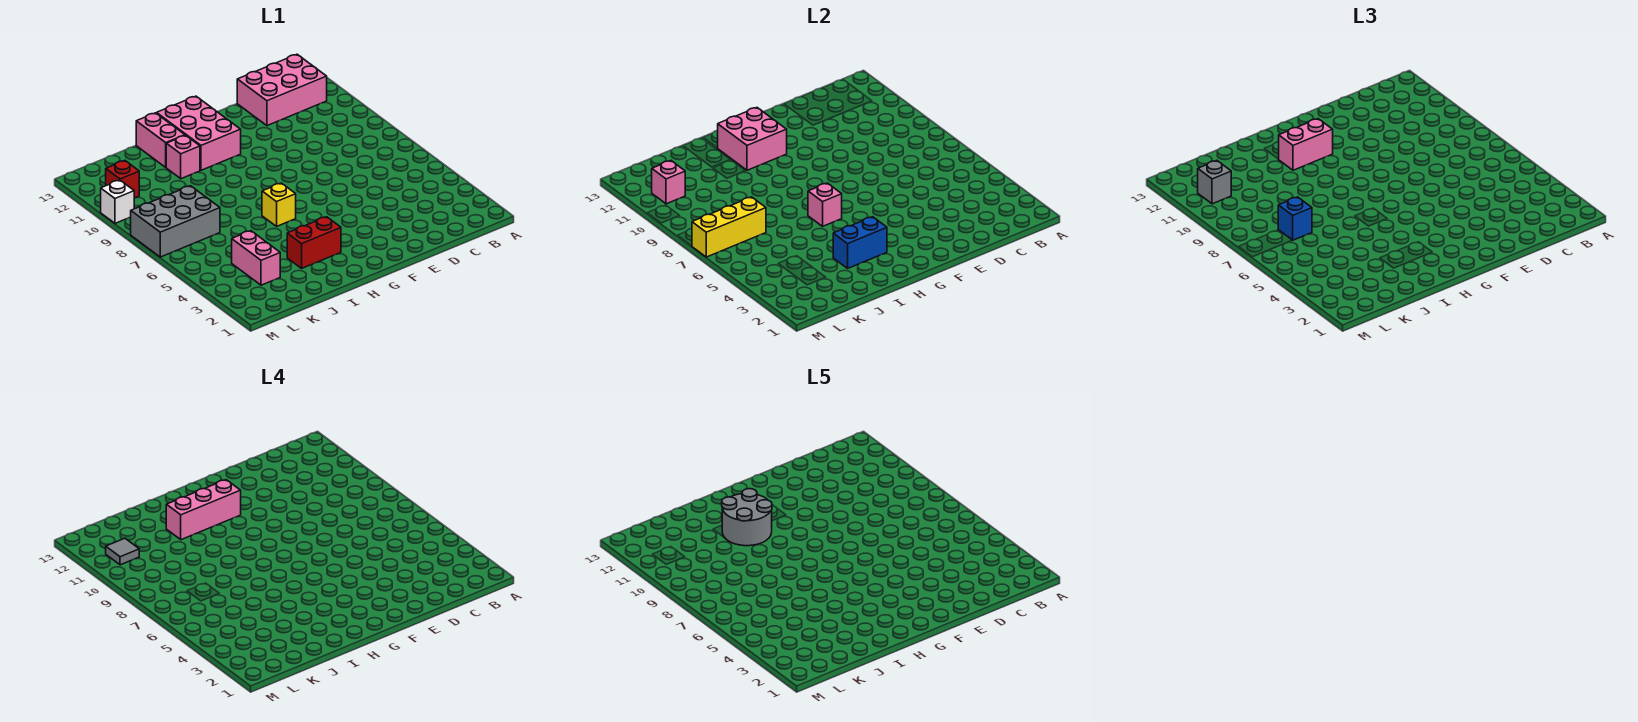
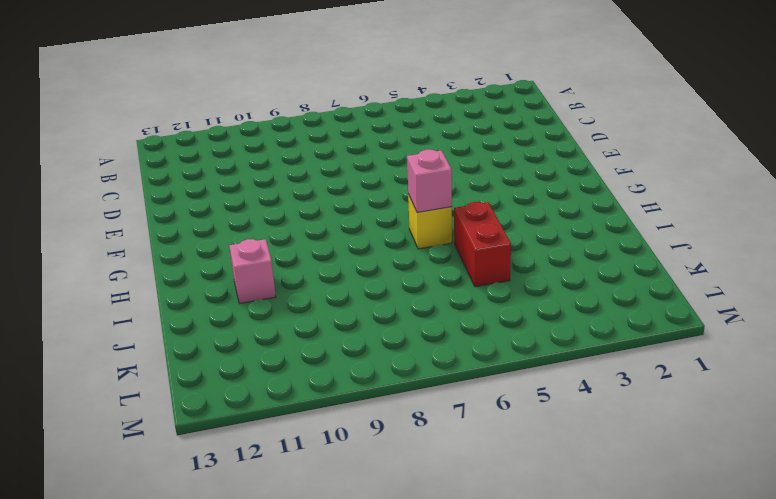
red 1x2 brick [454,202,511,287] -> red 1x2 brick moved to [287,217,341,268]
none -> pink 2x3 brick [237,54,327,126]
none -> pink 2x3 brick [157,96,241,170]
none -> pink 1x2 brick [136,113,185,167]

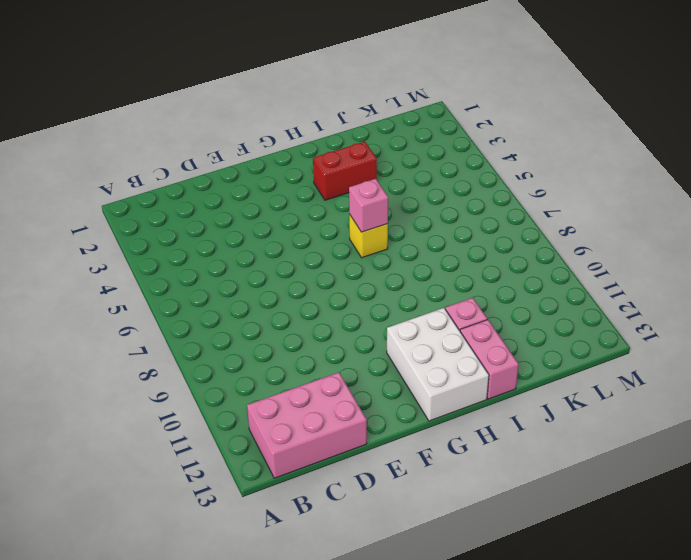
white 2x3 brick [387,308,489,421] -> pink 2x3 brick [157,96,241,170]
none -> pink 1x2 brick [232,231,280,285]
none -> grey 2x3 brick [131,186,220,257]
none -> red 1x1 brick [106,161,139,198]

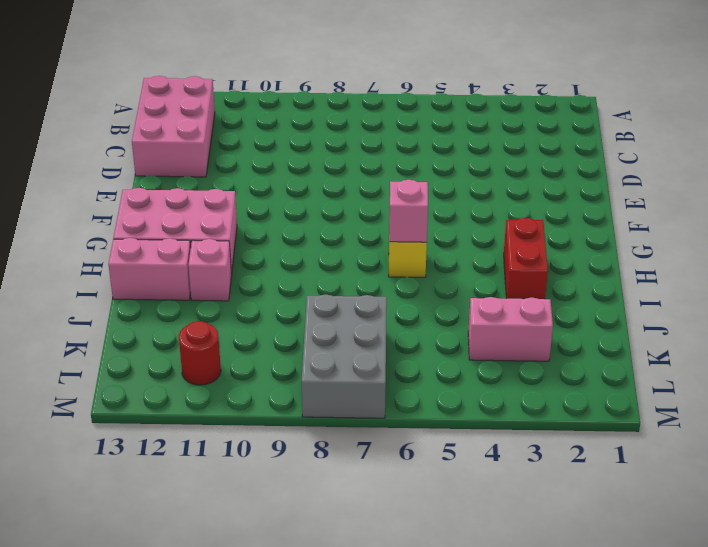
red 1x1 round brick [179,321,221,385] -> red 1x1 brick [106,161,139,198]
none -> white 1x1 brick [101,180,134,223]
none -> pink 2x2 brick [718,108,787,170]
none -> blue 1x2 brick [833,217,887,268]

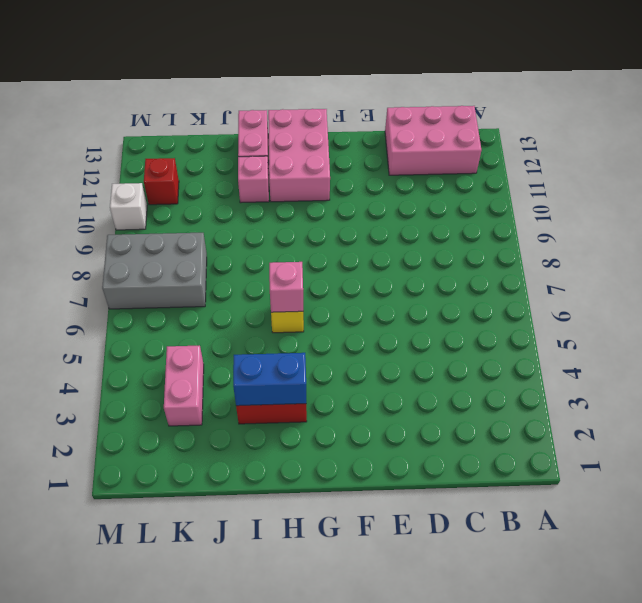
none -> pink 2x2 brick [718,108,787,170]
none -> yellow 1x3 brick [692,197,766,257]
none -> pink 1x1 brick [652,161,685,204]

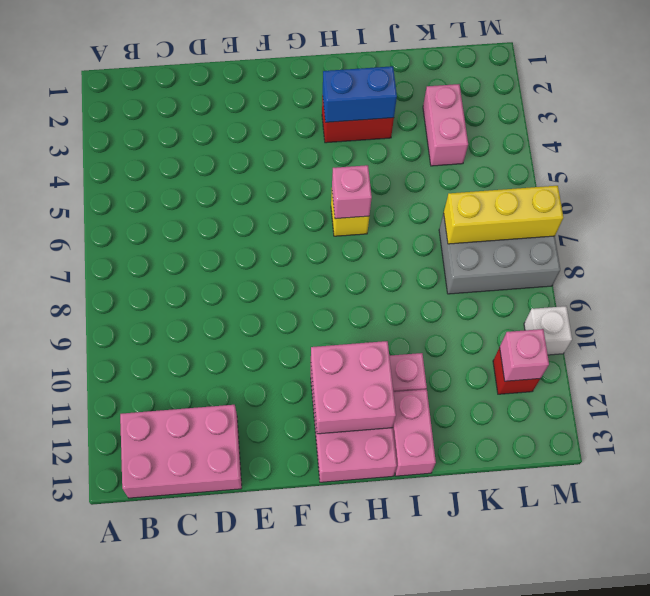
none -> pink 1x2 brick [1279,119,1333,170]
none -> blue 1x1 brick [1278,197,1312,240]
none -> grey 1x1 brick [1198,161,1231,204]

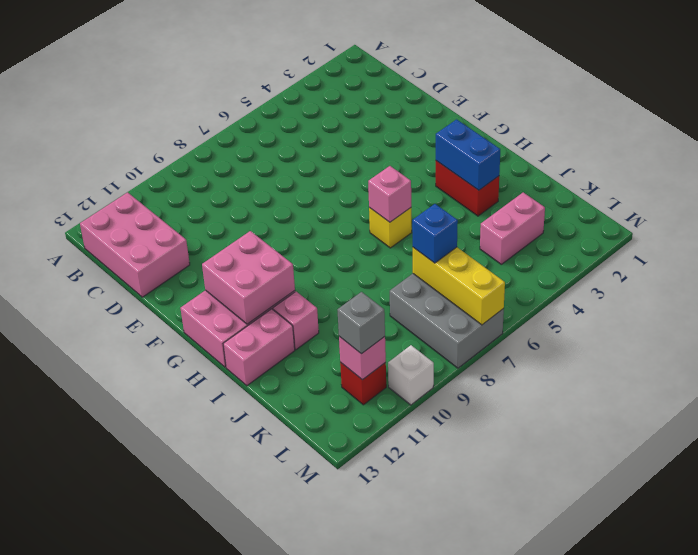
none -> pink 1x2 brick [1279,119,1333,170]
none -> pink 1x3 brick [166,480,241,540]
none -> grey 1x1 tile [106,538,139,565]

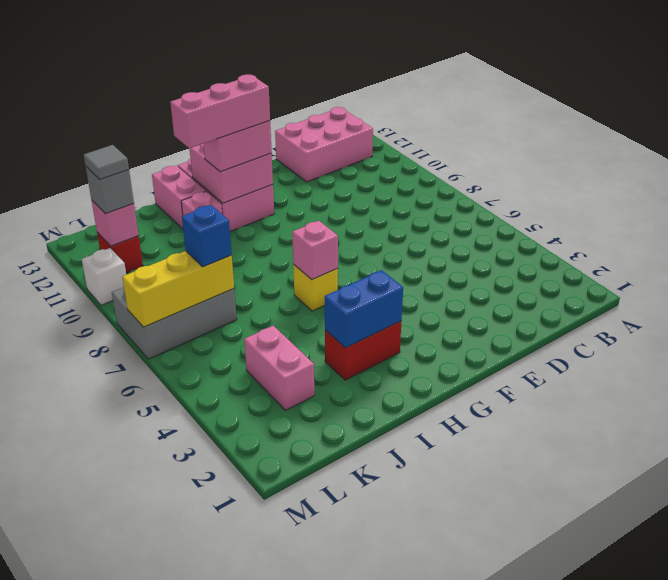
none -> grey 2x2 round brick [722,489,772,546]

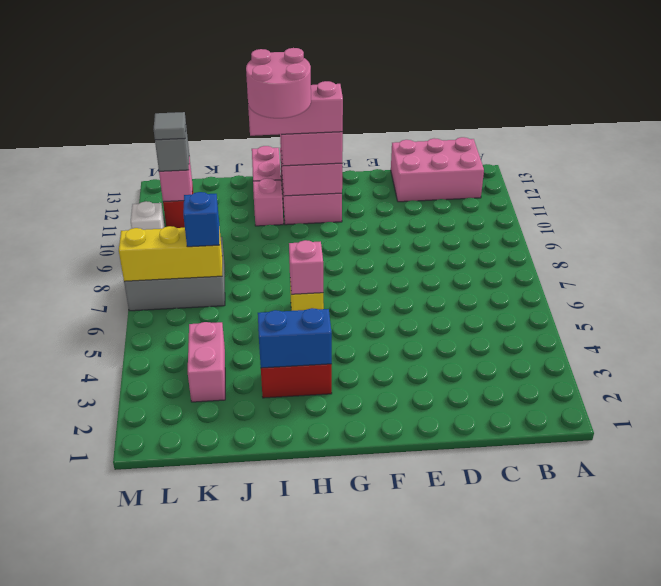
pink 2x2 round brick [246,48,311,118] -> grey 2x2 round brick [722,489,772,546]

